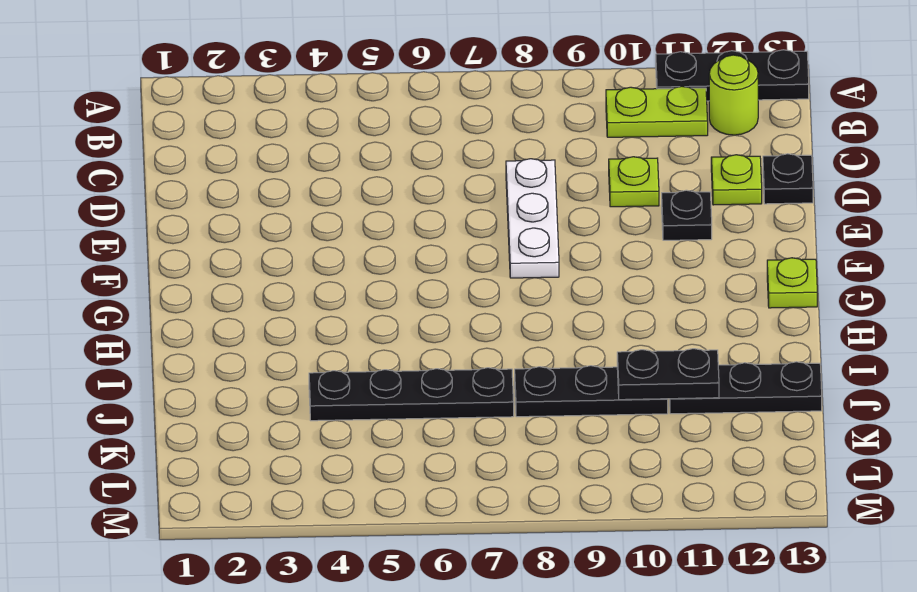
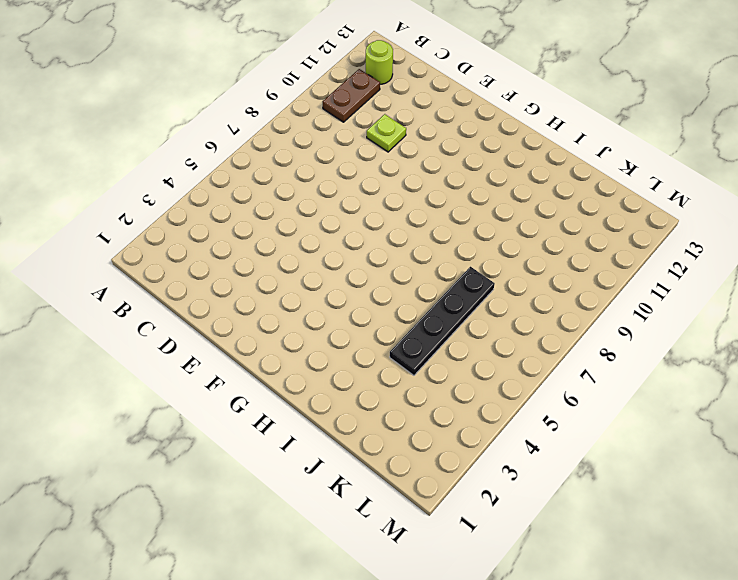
brown 1x2 plate [323,69,380,122] -> lime 1x2 plate [606,86,708,137]
none -> black 1x3 plate [656,50,809,101]
none -> white 1x3 plate [506,159,559,278]
none -> lime 1x1 plate [711,155,762,205]

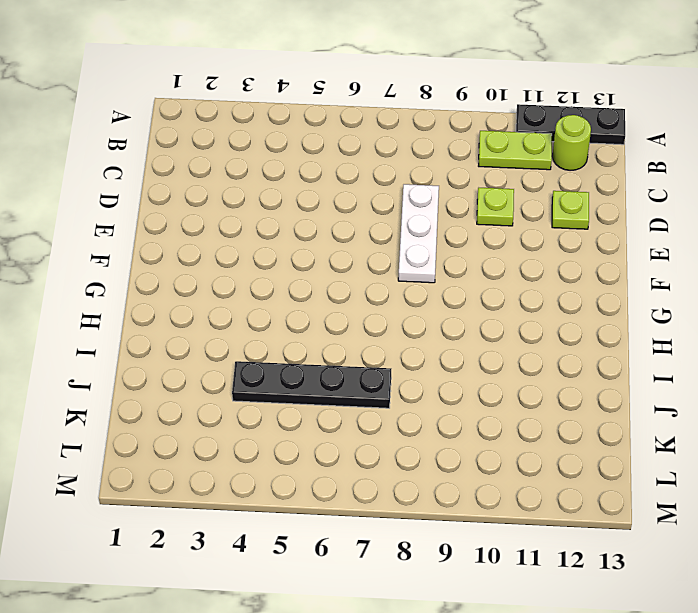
none -> black 1x1 plate [763,154,813,204]
none -> black 1x1 plate [662,190,712,240]
none -> lime 1x1 plate [767,258,817,308]

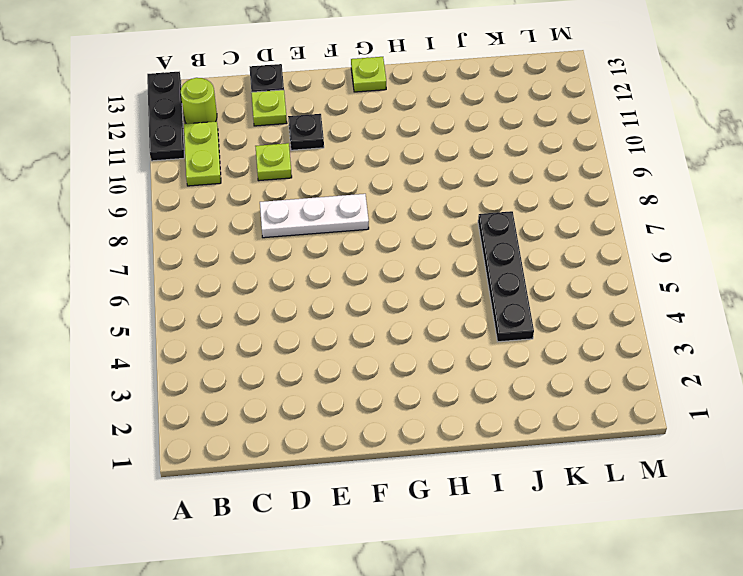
none -> black 1x3 plate [515,366,668,417]
none -> black 1x3 plate [670,362,822,414]
none -> black 1x2 plate [617,349,719,400]

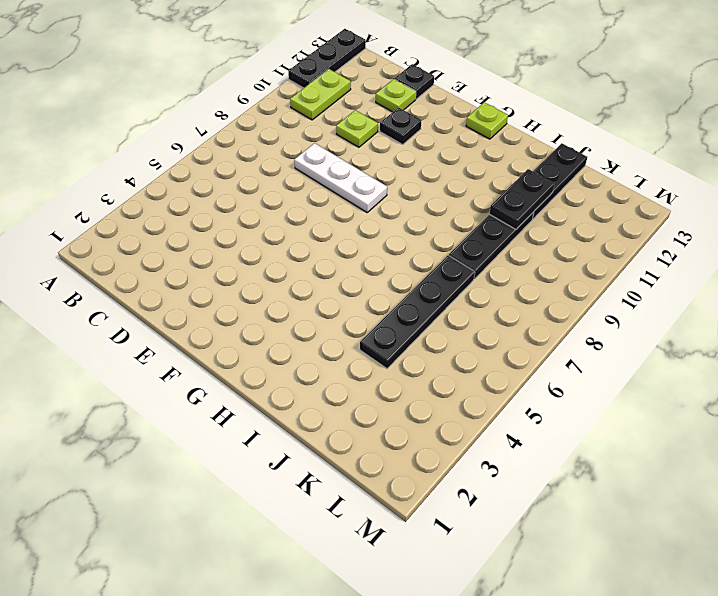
none -> lime 1x1 round brick [709,55,758,135]

